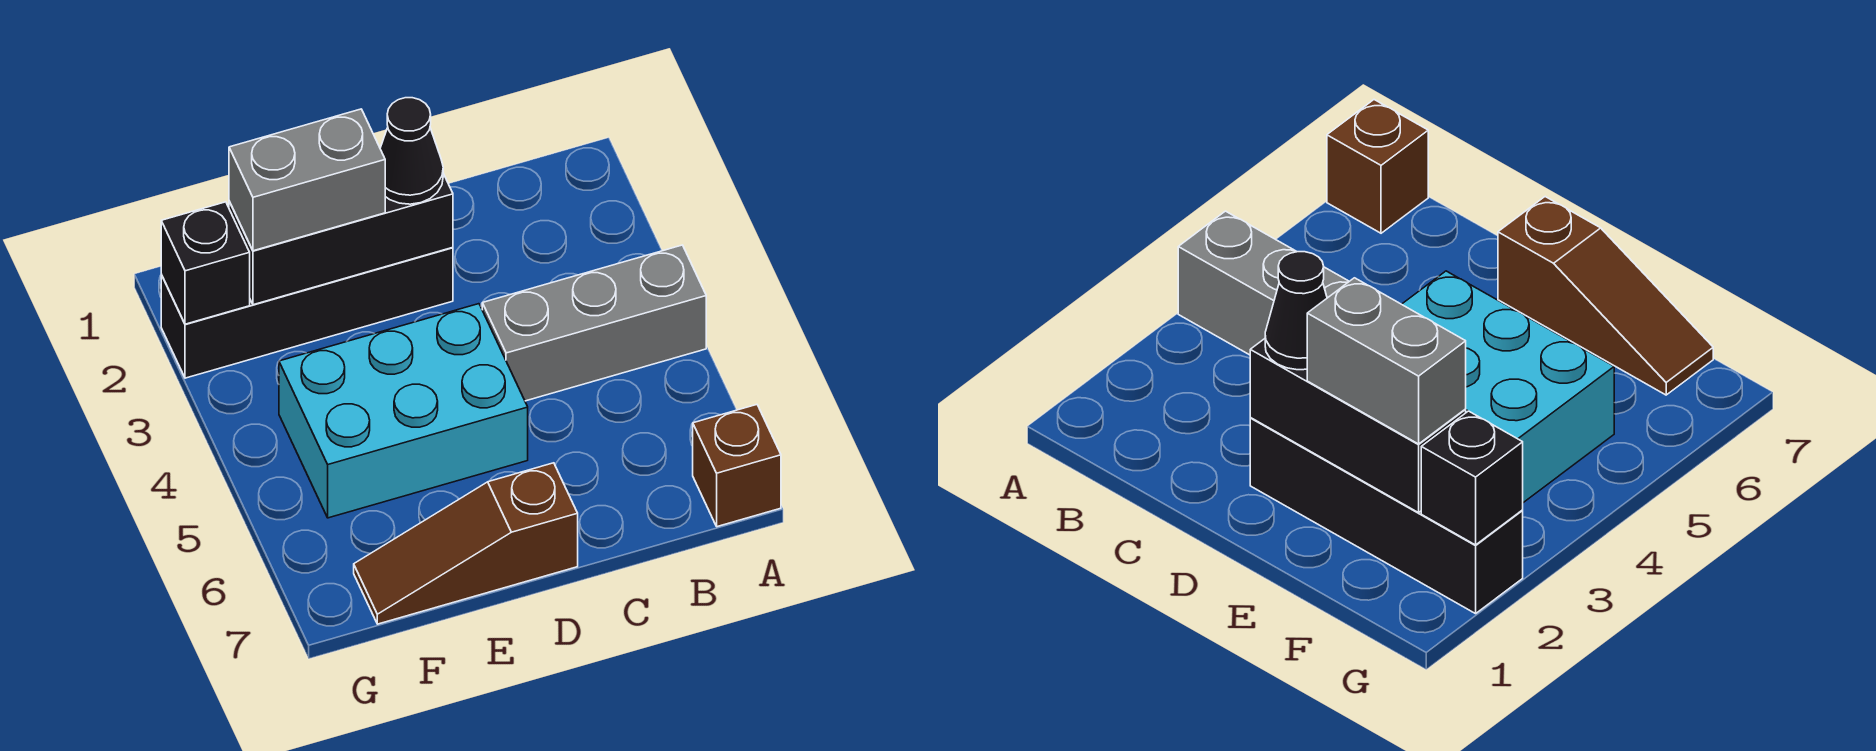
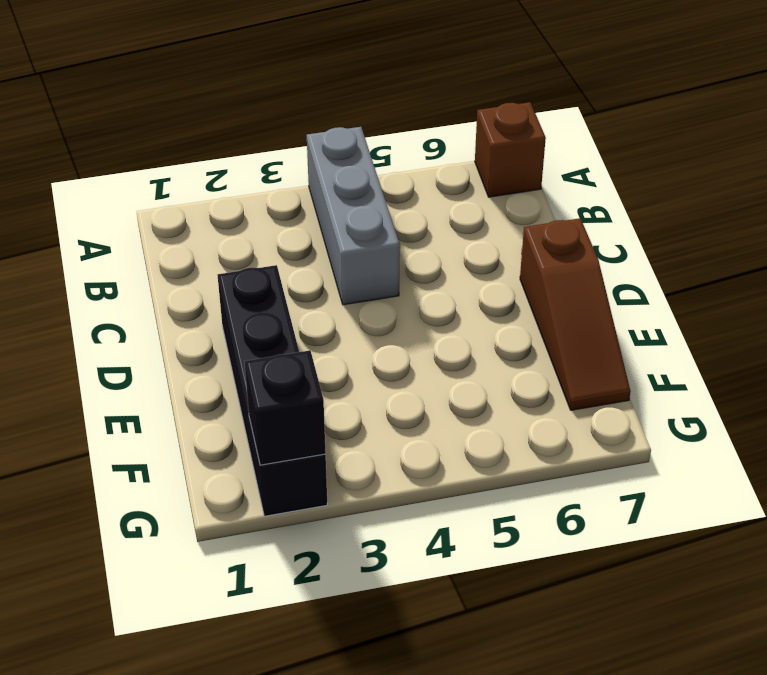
none -> cyan 2x3 brick [279,304,528,518]
none -> black 1x3 brick [229,174,453,305]

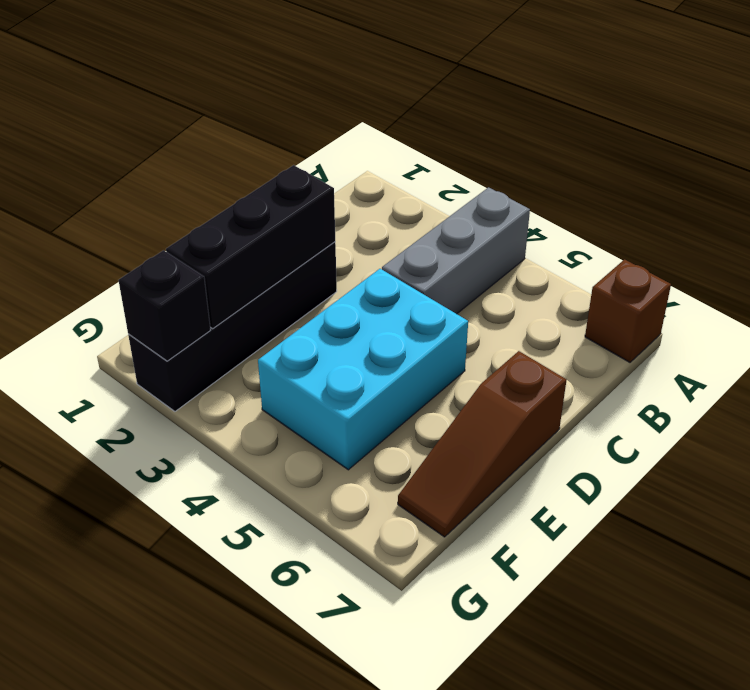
none -> black 1x1 cone [380,98,443,204]
none -> grey 1x2 brick [229,109,385,251]

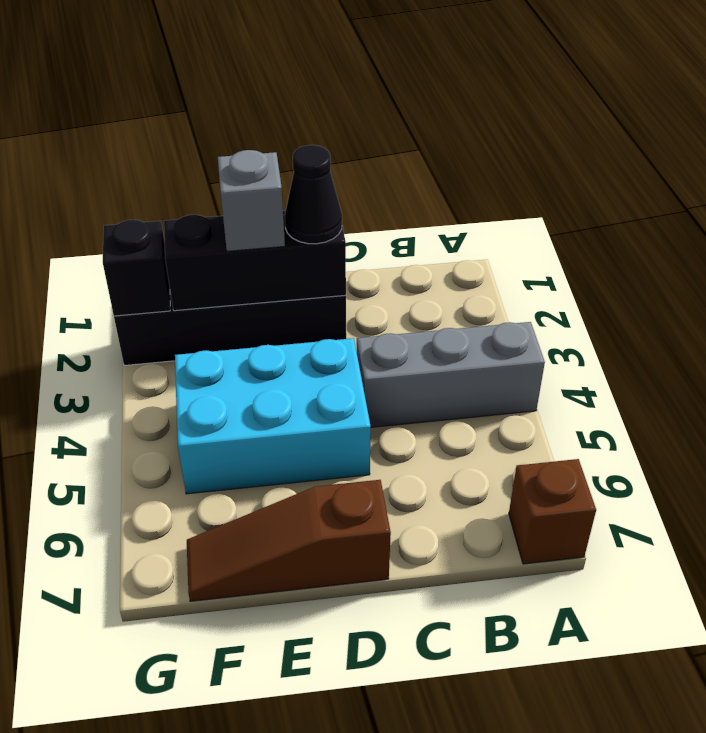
grey 1x1 brick [218,150,285,251] -> grey 1x2 brick [229,109,385,251]

